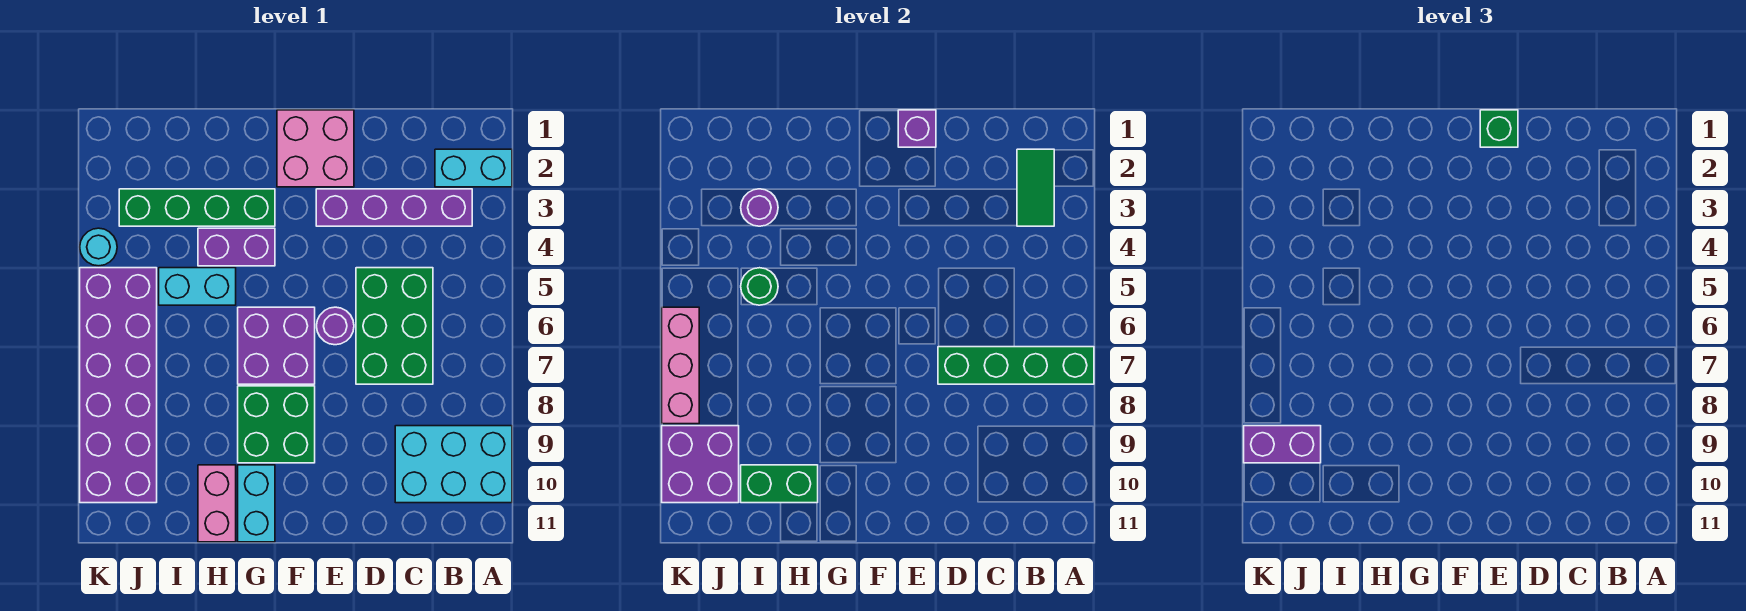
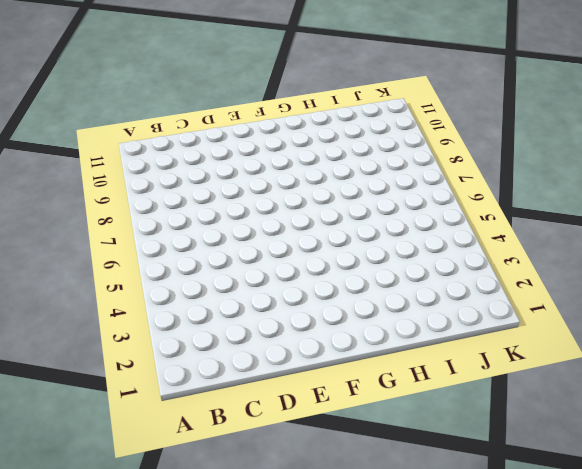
none -> cyan 1x2 brick [435,149,512,187]
none -> cyan 2x3 brick [395,426,512,503]
none -> purple 1x4 brick [316,189,472,226]

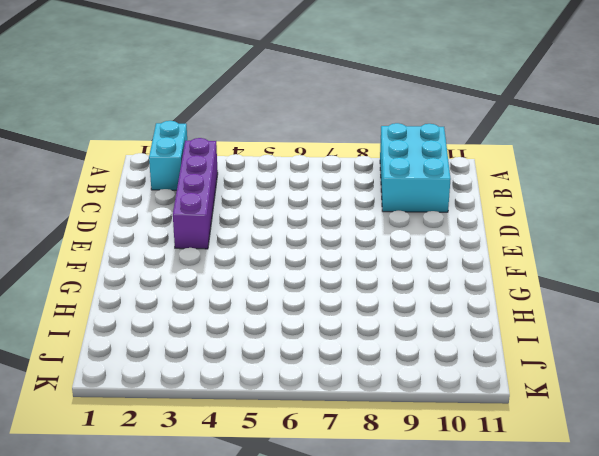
none -> green 2x3 brick [356,268,433,384]
none -> pink 2x2 brick [277,110,354,187]
none -> purple 1x1 round brick [317,307,354,345]

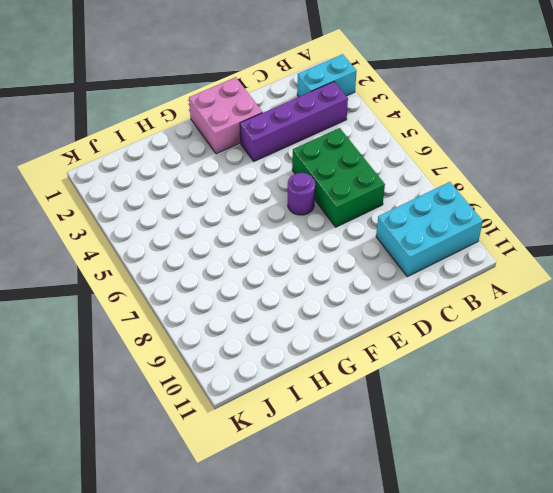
none -> purple 2x2 brick [238,307,315,384]
none -> green 2x2 brick [238,386,315,463]
none -> green 1x4 brick [119,189,275,226]

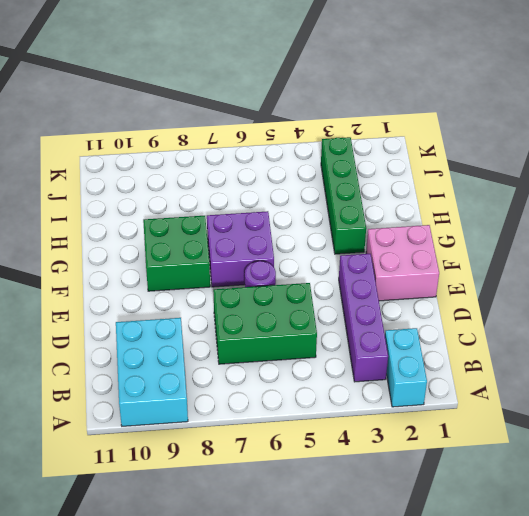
none -> purple 1x2 brick [198,228,275,266]
none -> cyan 1x2 brick [238,465,275,542]
none -> cyan 1x2 brick [159,268,236,305]

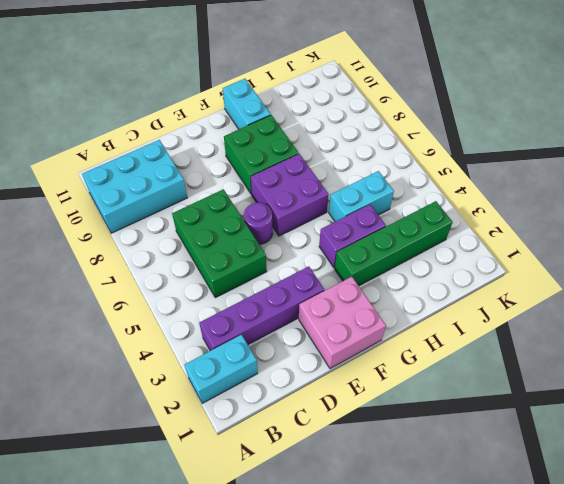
none -> pink 1x2 brick [198,465,236,542]
none -> purple 2x6 brick [80,268,157,503]
none -> cyan 1x1 round brick [80,228,117,266]

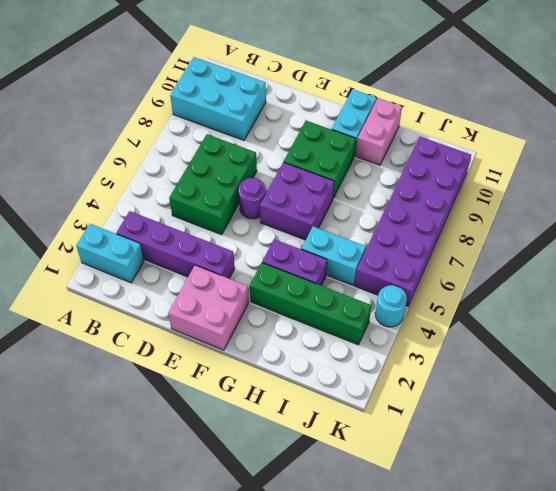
none -> green 1x4 brick [938,347,1094,384]
none -> green 1x2 tile [1017,149,1054,226]
none -> purple 1x1 brick [898,110,936,147]

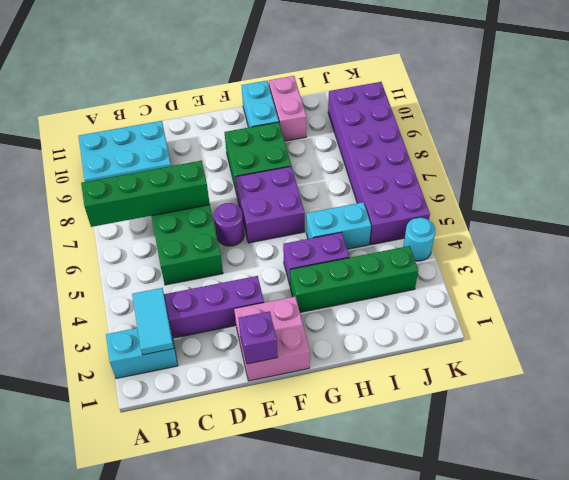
cyan 1x2 tile [132,288,174,355] -> green 1x2 tile [1017,149,1054,226]
none -> green 1x2 brick [741,465,818,503]
none -> purple 1x1 round brick [741,189,778,226]
none -> green 1x1 round brick [741,268,778,305]

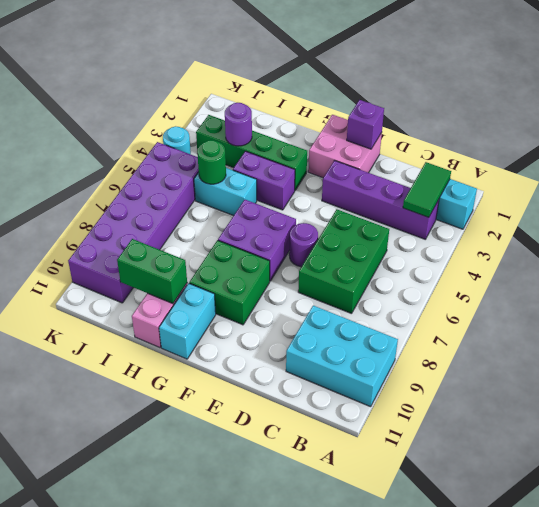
none -> green 1x4 brick [938,347,1094,384]
none -> purple 2x2 brick [662,426,739,503]
none -> pink 1x3 brick [662,307,699,424]

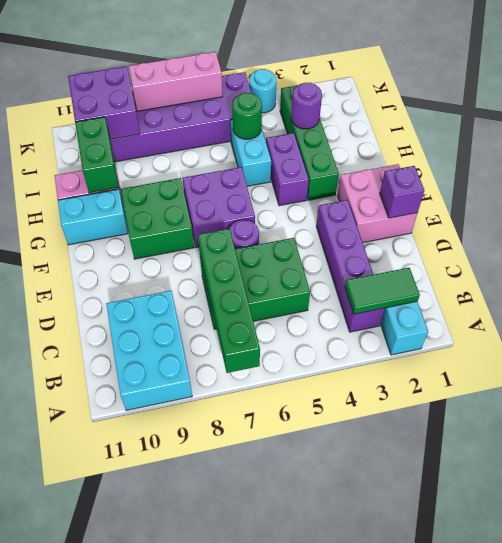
none -> green 1x1 brick [1480,110,1518,147]
none -> purple 1x2 brick [1244,426,1321,463]

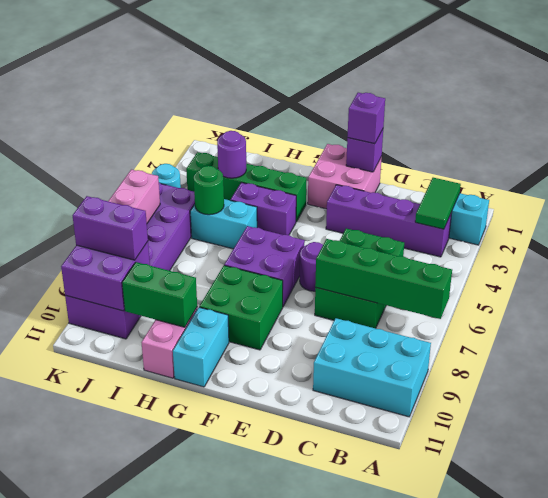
purple 1x1 brick [348,93,385,144] -> green 1x1 brick [1480,110,1518,147]

